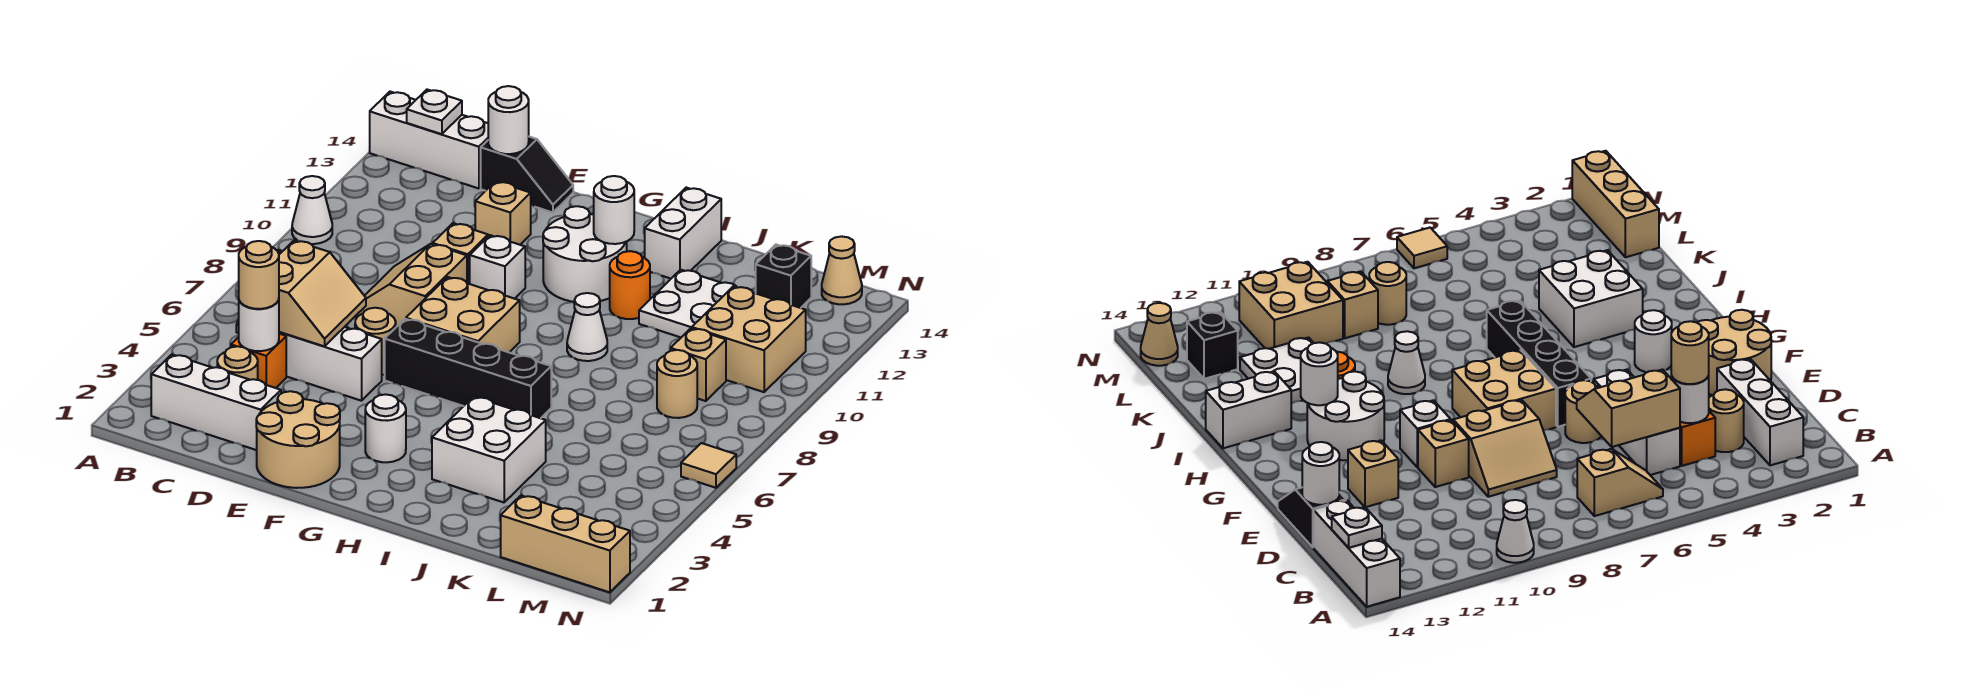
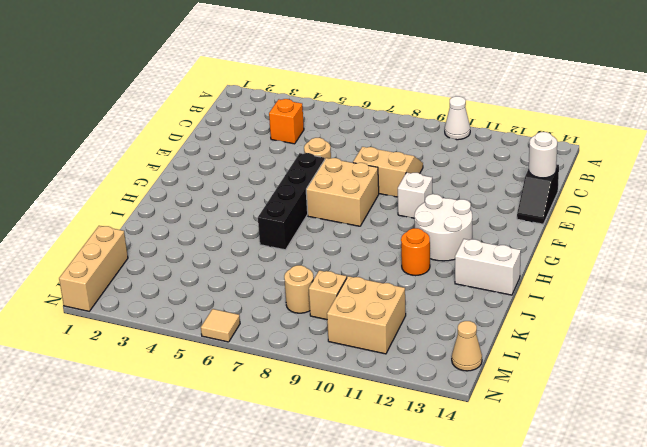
none -> white 1x3 brick [370,92,488,188]
none -> white 1x3 brick [151,355,281,450]
none -> tan 1x2 slope [1577,449,1663,516]
none -> tan 1x1 round brick [217,346,258,380]

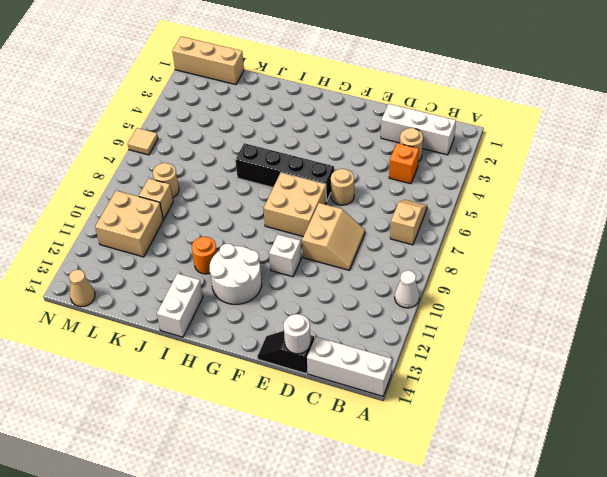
none -> white 1x3 brick [279,327,382,401]
none -> tan 2x2 round brick [256,391,340,488]
none -> tan 1x1 brick [433,223,488,284]
none -> tan 1x1 brick [475,181,531,245]

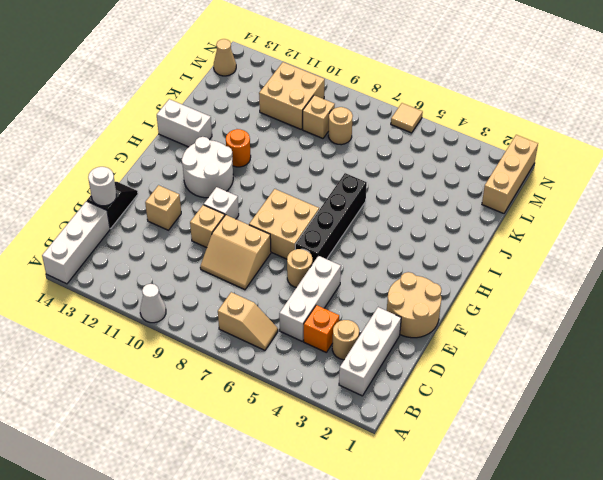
none -> white 1x1 round brick [365,394,406,462]
none -> white 2x2 brick [432,397,546,502]
none -> white 1x1 cone [567,293,607,361]
none -> white 2x2 plate [639,270,736,337]

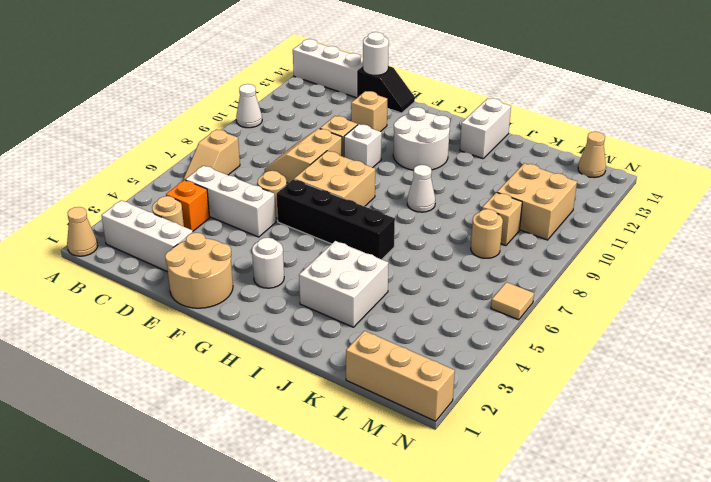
tan 1x1 cone [67,207,98,256] -> none
none -> orange 1x1 round brick [610,251,650,319]
none -> white 2x2 plate [639,270,736,337]
none -> black 1x1 brick [756,245,811,308]
none -> white 1x1 plate [407,90,462,134]

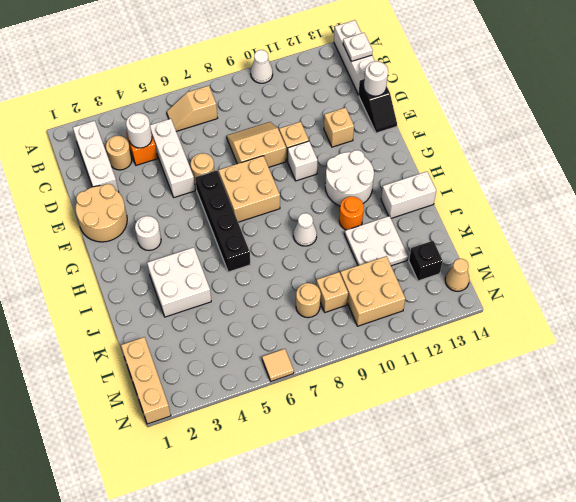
none -> tan 2x2 slope [279,241,366,346]
none -> white 1x1 round brick [594,176,634,244]
none -> tan 1x1 round brick [239,241,279,309]

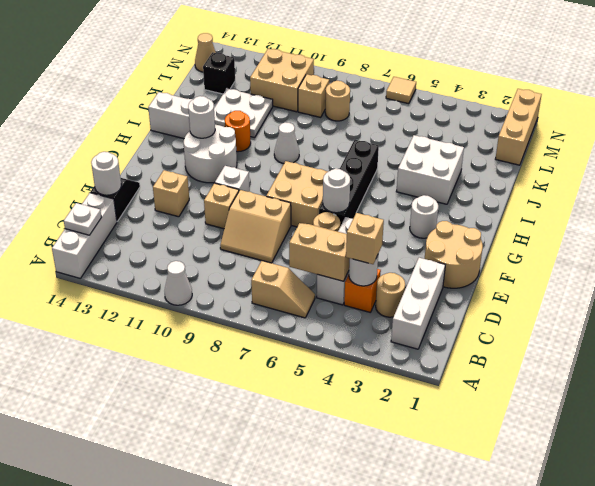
tan 1x1 brick [346,213,384,264] -> tan 1x1 round brick [239,241,279,309]
white 1x1 round brick [323,169,350,213] -> none

